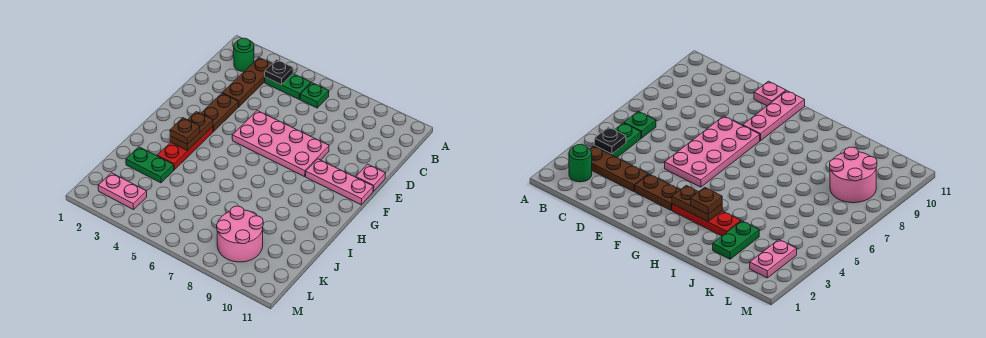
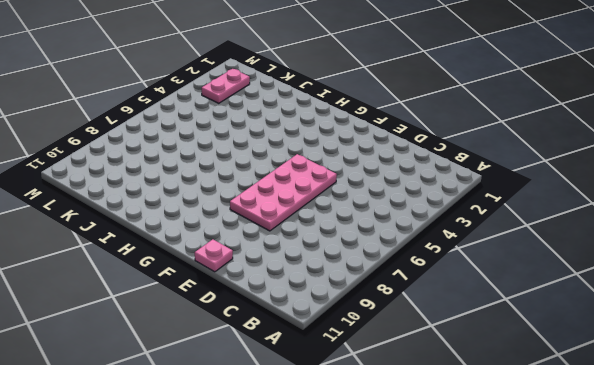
none -> green 1x1 round brick [234,38,254,72]
none -> brown 1x3 plate [222,58,272,107]
none -> green 1x2 plate [265,74,311,99]

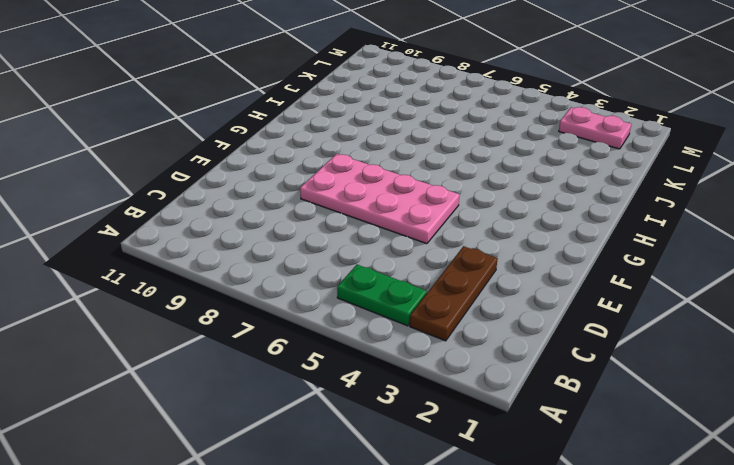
none -> green 1x1 round brick [234,38,254,72]
none -> green 1x1 plate [300,83,329,108]
none -> brown 1x2 plate [201,93,239,131]

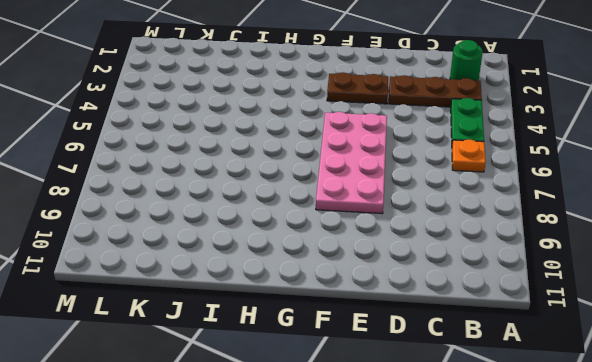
orange 1x1 plate [452,140,486,172] -> green 1x1 plate [300,83,329,108]
none -> pink 1x1 plate [356,164,386,191]
none -> pink 1x3 plate [306,159,373,205]
none -> red 1x3 plate [157,127,213,170]

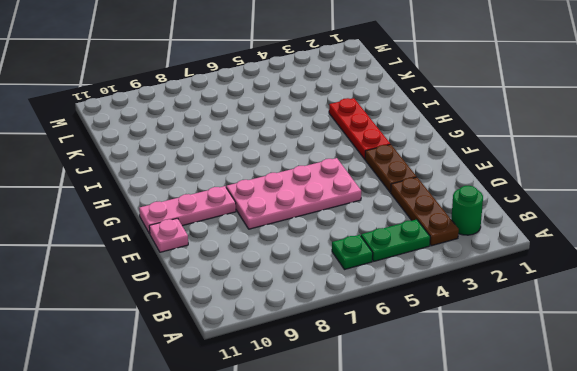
none -> green 1x2 plate [126,147,174,183]
none -> pink 2x2 round brick [217,206,263,262]
none -> pink 1x2 plate [98,173,147,210]

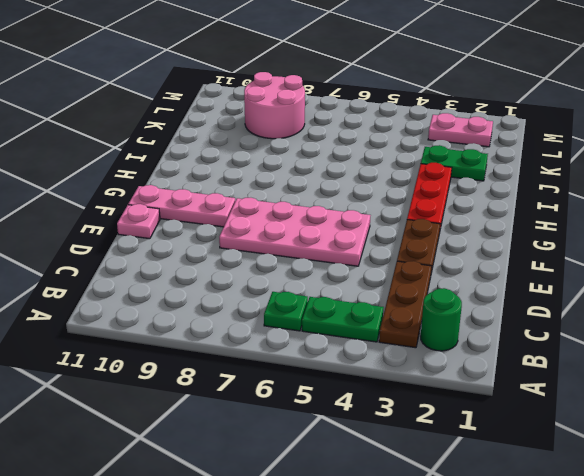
none -> black 1x1 plate [265,60,293,85]
none -> brown 1x2 plate [170,112,213,151]
none -> brown 1x1 plate [170,118,200,144]

